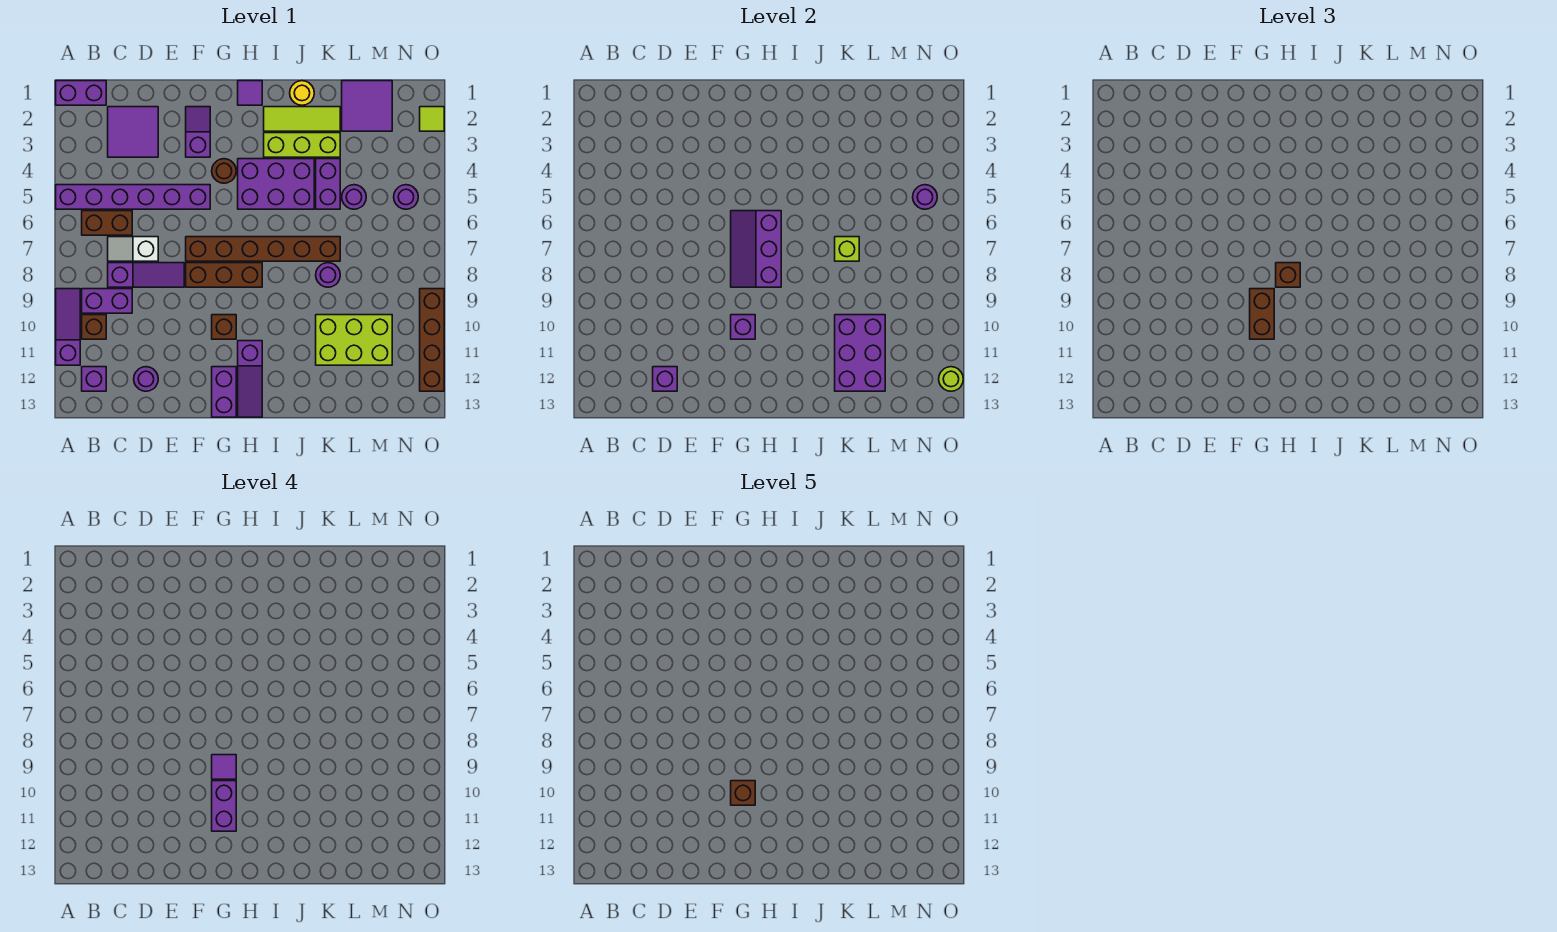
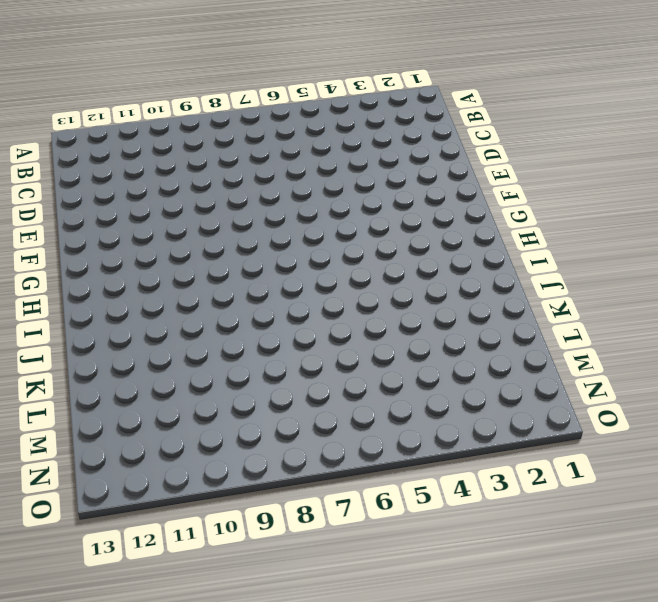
none -> purple 1x2 brick [56,81,106,105]
none -> purple 1x6 brick [56,185,210,209]
none -> purple 1x3 slope [56,289,80,365]
none -> brown 1x2 brick [82,211,132,235]

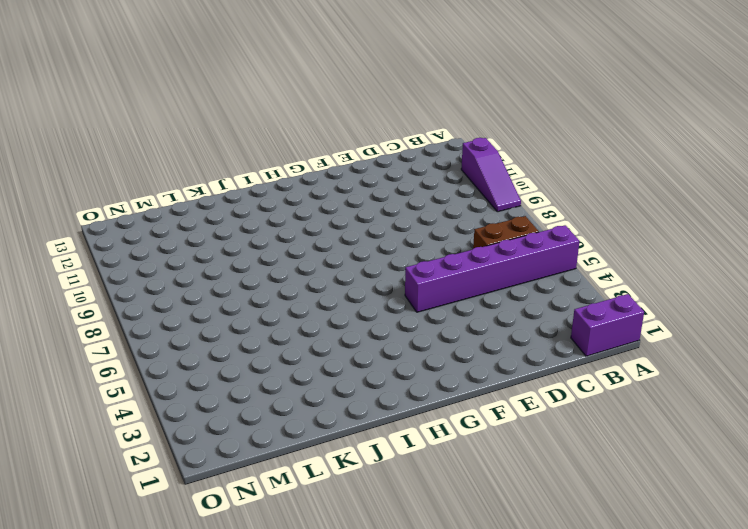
none -> purple 1x2 brick [82,289,132,313]
none -> brown 1x1 brick [82,315,106,339]
none -> purple 1x1 brick [82,367,106,391]
none -> purple 2x2 tile [108,107,158,157]

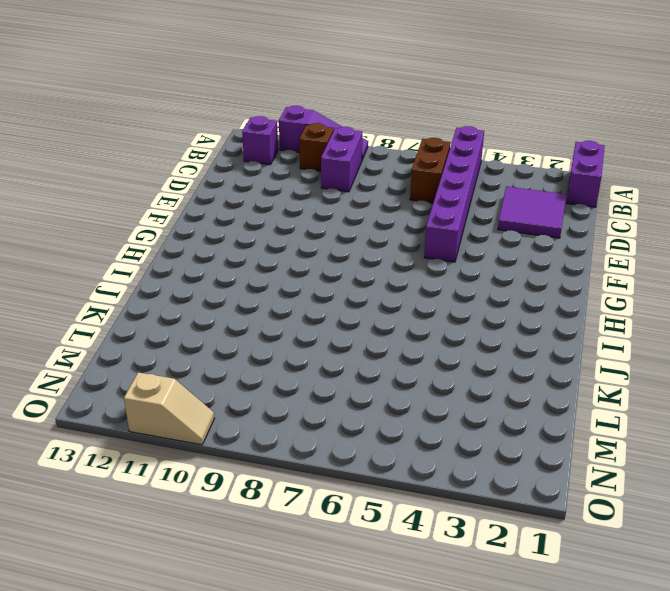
tan 1x2 slope [124,373,214,445] -> brown 1x4 brick [420,289,444,391]
none -> white 1x2 slope [108,237,158,261]
none -> purple 1x3 slope [108,263,184,287]
none -> purple 1x1 round brick [134,367,158,391]
none -> purple 1x2 slope [186,107,210,157]

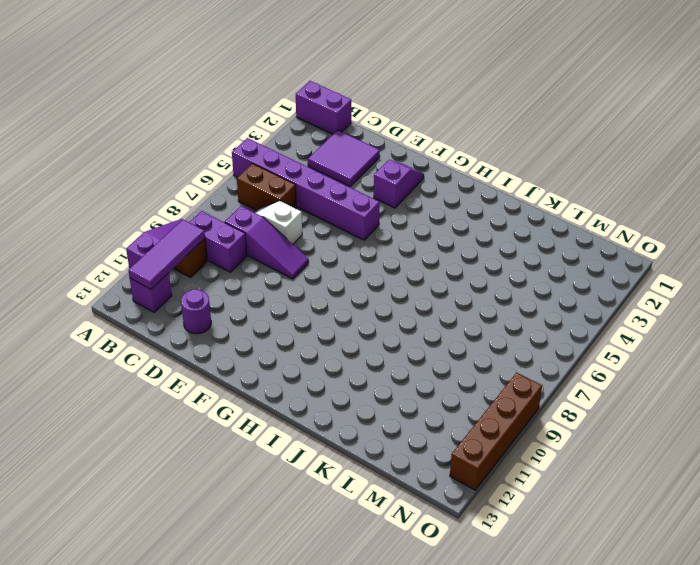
purple 1x3 tile [128,220,205,289] -> none
none -> brown 1x6 brick [186,237,340,261]
none -> brown 1x3 brick [186,263,262,287]
none -> brown 1x1 round brick [212,159,236,183]
none -> brown 1x1 brick [212,315,236,339]

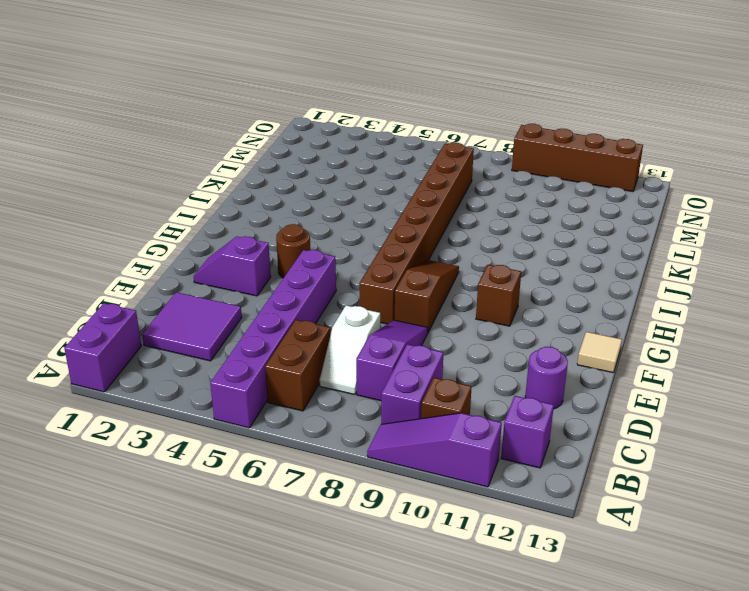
brown 1x8 brick [359,143,474,324] -> brown 1x6 brick [186,237,340,261]
brown 1x3 slope [395,260,459,332] -> brown 1x3 brick [186,263,262,287]
tan 1x1 tile [577,332,622,373] -> none
none -> purple 1x2 brick [212,367,236,417]
none -> purple 1x1 tile [238,81,262,105]
none -> purple 2x3 brick [238,159,314,209]
none -> purple 1x3 slope [238,341,262,417]

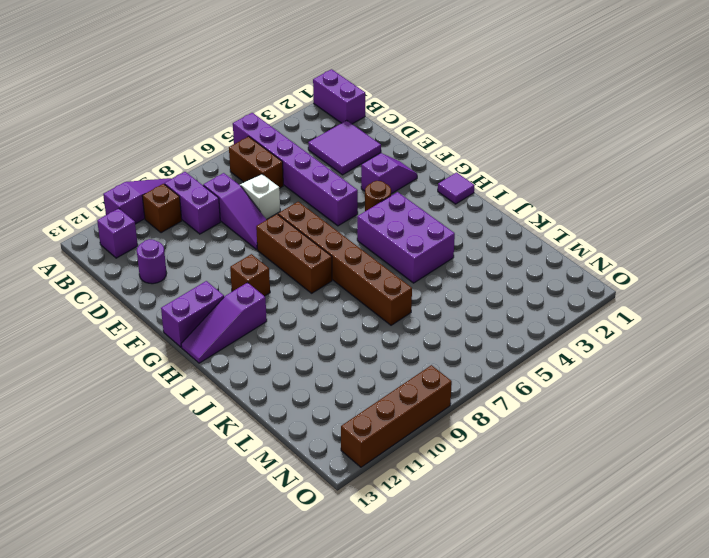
none -> lime 1x3 tile [264,107,340,131]
none -> lime 1x3 brick [264,133,340,157]
none -> yellow 1x1 round brick [290,81,314,105]
none -> purple 1x2 brick [316,159,340,209]

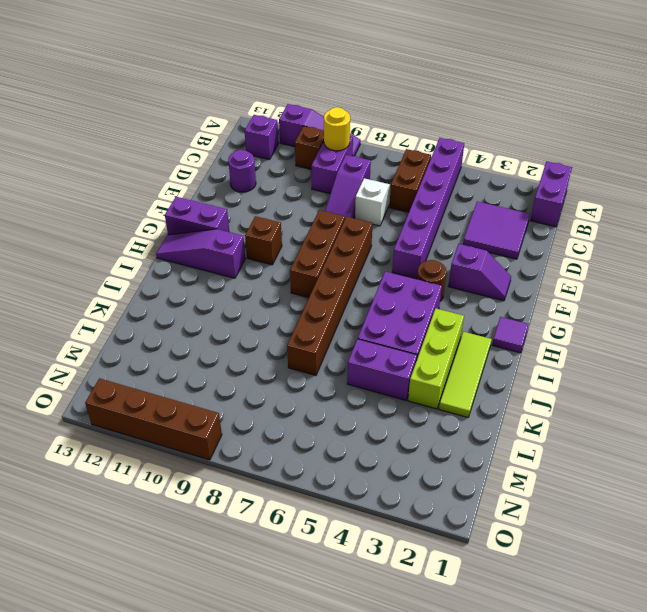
yellow 1x1 round brick [324,107,350,151] -> yellow 1x1 round brick moved to [290,81,314,105]
none -> purple 1x1 round brick [316,263,340,287]
none -> lime 2x3 brick [316,315,392,365]
none -> purple 2x2 tile [342,81,392,131]
none -> purple 1x1 round brick [342,185,366,209]

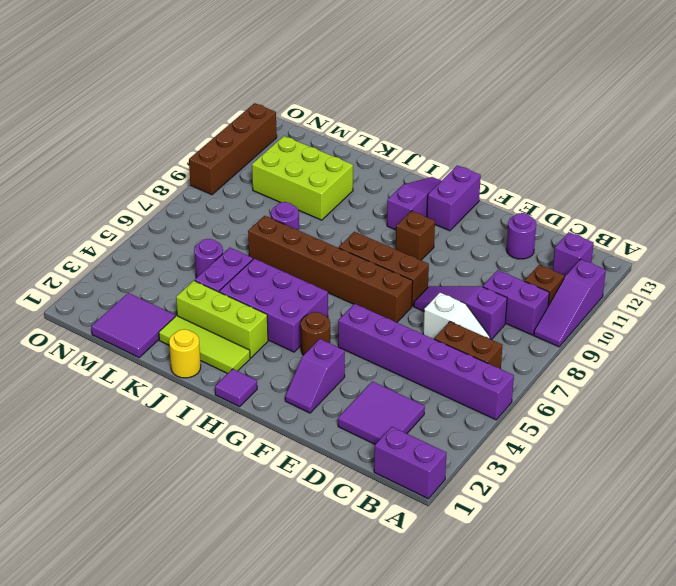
none -> purple 1x1 round brick [394,185,418,209]
none -> lime 1x1 tile [420,107,444,131]
none -> purple 1x1 brick [653,367,677,391]
none -> purple 2x3 slope [731,211,781,287]

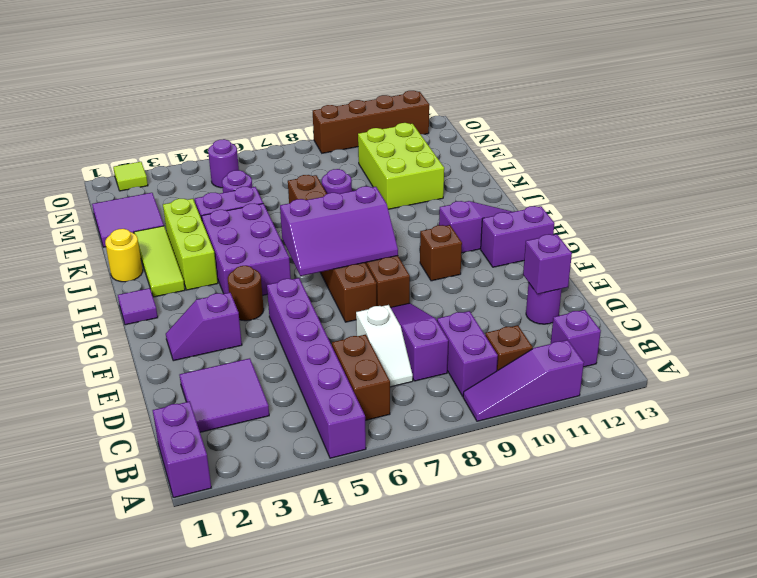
none -> purple 1x1 brick [731,315,755,339]
none -> lime 1x1 brick [835,237,859,261]
none -> purple 2x3 brick [835,315,885,391]
none -> purple 1x1 round brick [913,185,937,209]

